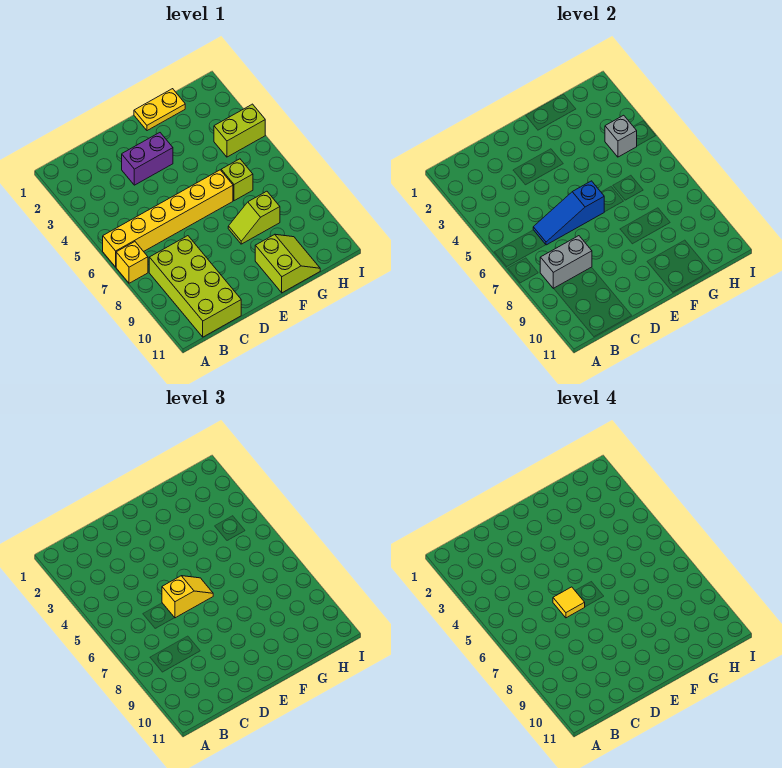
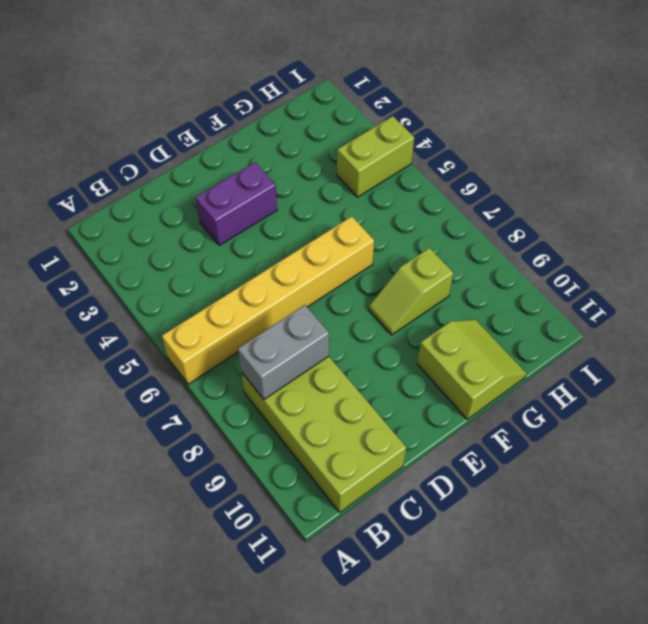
none -> yellow 1x1 brick [116,242,148,283]
none -> yellow 1x2 plate [134,89,185,131]
none -> lime 1x1 brick [221,159,253,201]

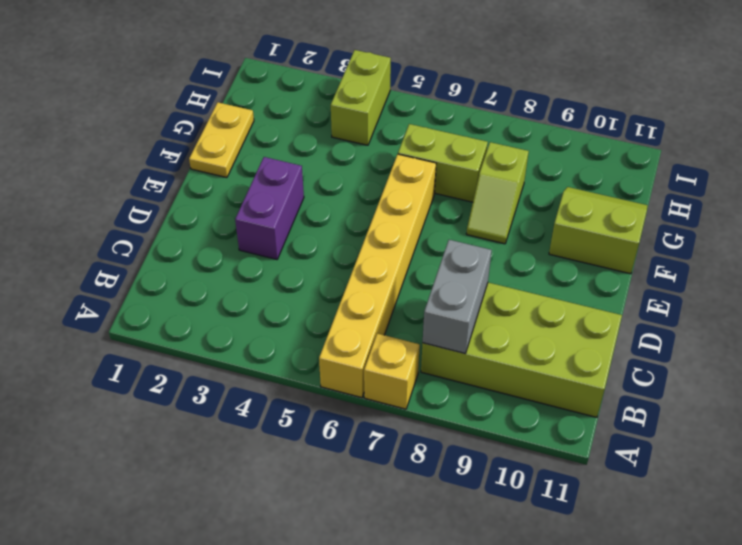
lime 1x2 brick [398,124,488,202] -> lime 1x1 brick [221,159,253,201]
none -> blue 1x3 slope [533,181,604,245]
none -> grey 1x1 brick [605,115,637,157]
none -> yellow 1x2 slope [162,576,213,618]

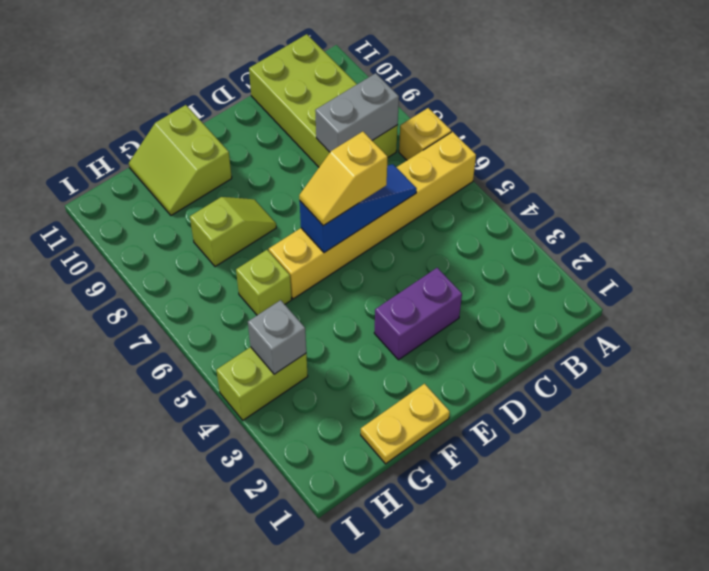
none -> yellow 1x1 tile [553,587,585,618]

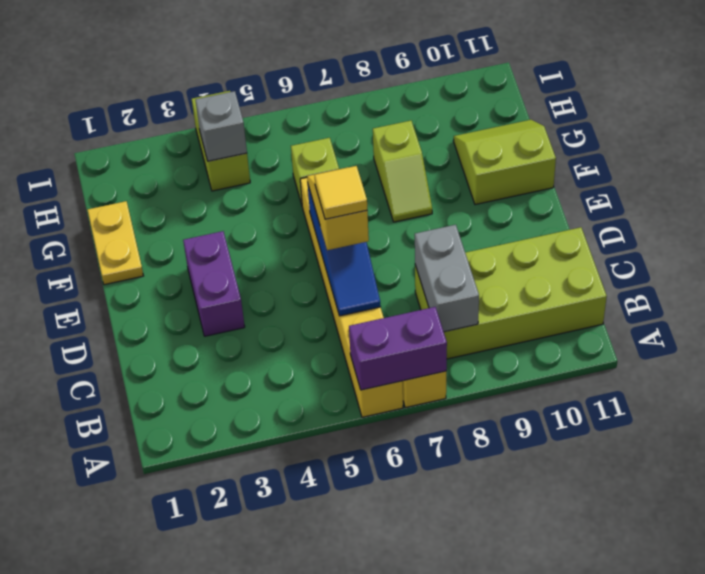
purple 1x2 brick [349,307,447,390] -> none

